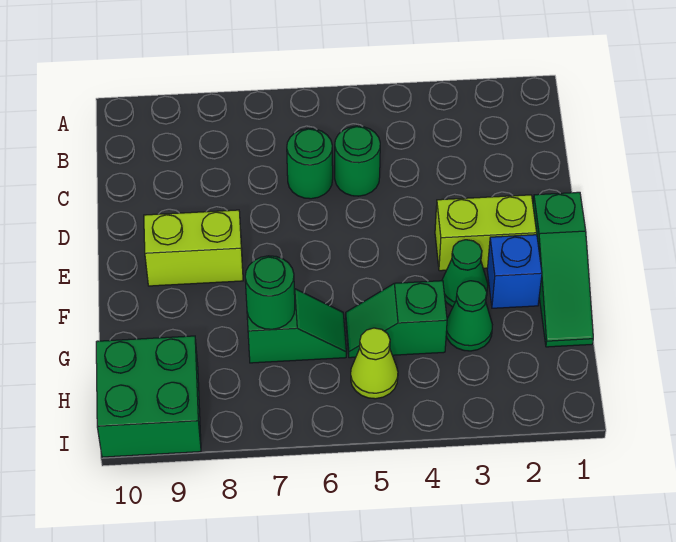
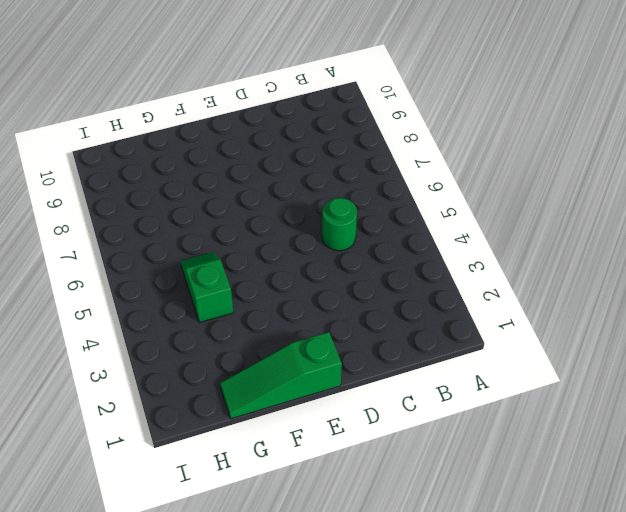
none -> green 1x1 round brick [287,129,333,199]
none -> lime 1x2 brick [435,195,537,271]
none -> lime 1x2 brick [144,210,243,286]

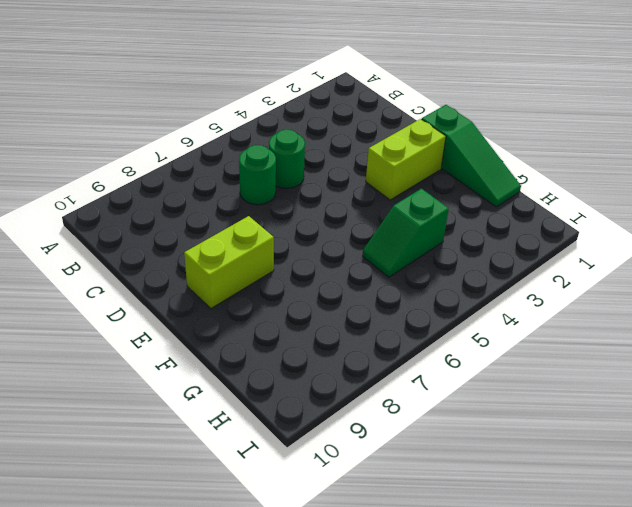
none -> blue 1x1 brick [487,235,542,308]
none -> green 1x1 cone [442,240,488,307]
none -> green 1x1 cone [446,281,492,351]

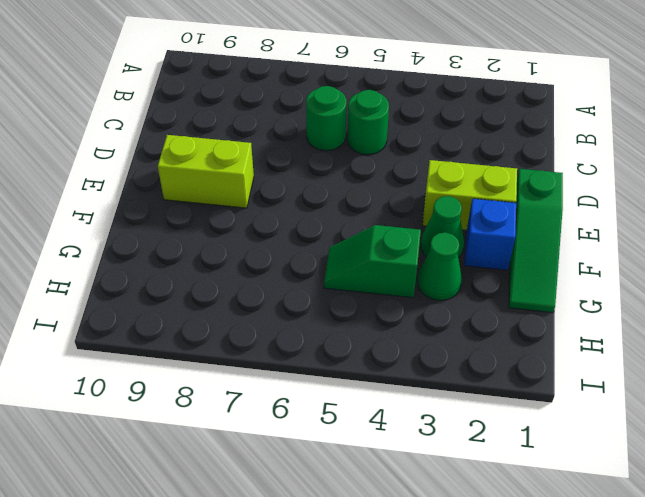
none -> green 1x2 slope [247,289,346,363]
none -> lime 1x1 cone [351,328,398,399]
none -> green 2x2 brick [96,336,201,457]

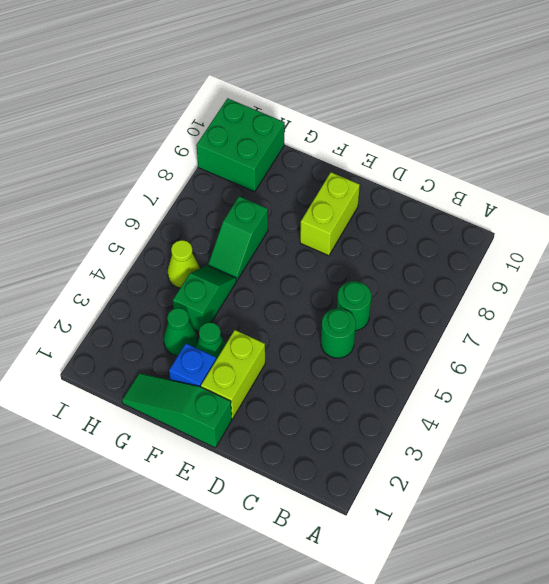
none -> green 1x1 round brick [245,256,295,329]

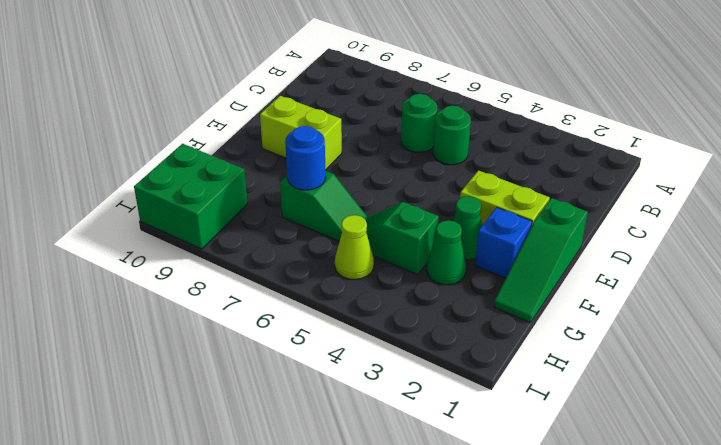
blue 1x1 round brick [285,126,326,190] -> green 1x1 round brick [245,256,295,329]

